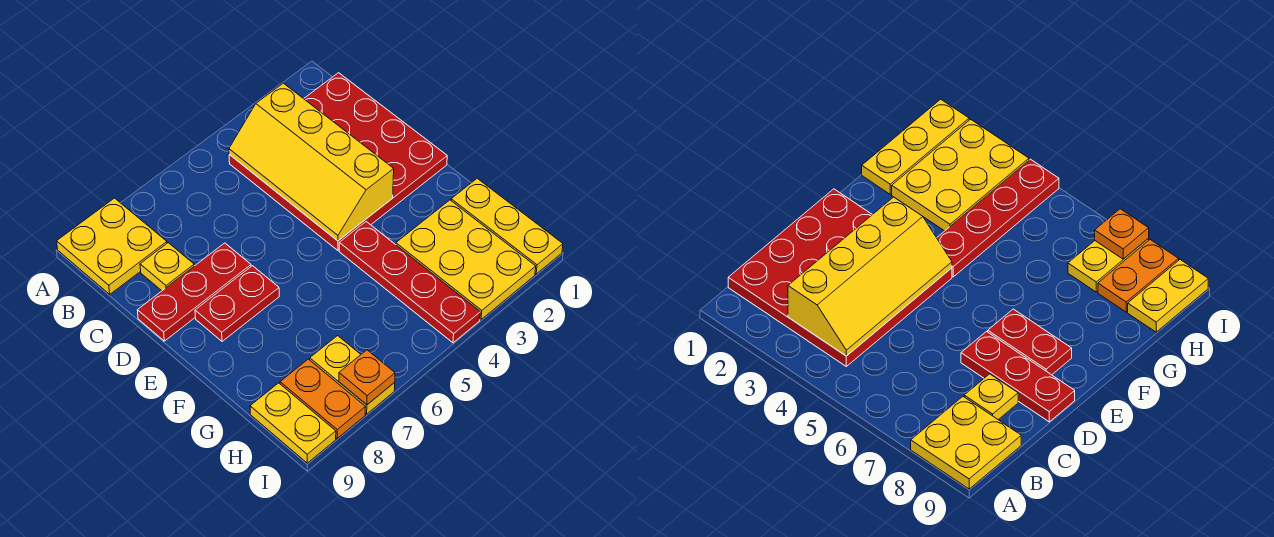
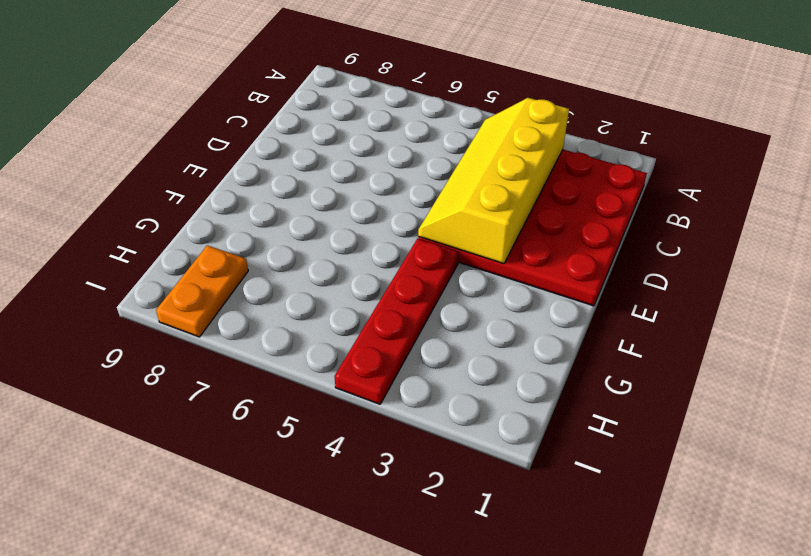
none -> yellow 2x2 plate [57,198,167,294]
none -> yellow 1x1 plate [140,243,194,291]
none -> red 1x3 plate [137,243,251,341]

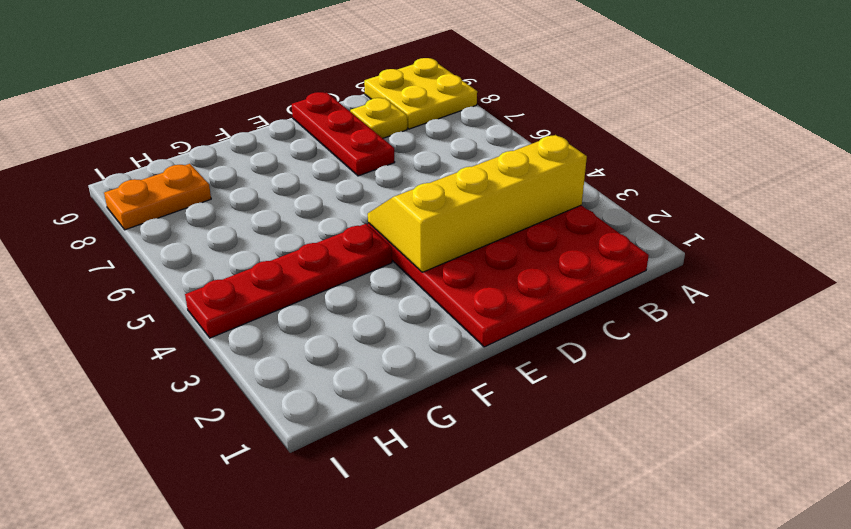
none -> red 1x2 plate [195,266,279,341]
none -> yellow 1x3 plate [451,178,563,274]
none -> yellow 2x3 plate [396,200,536,320]

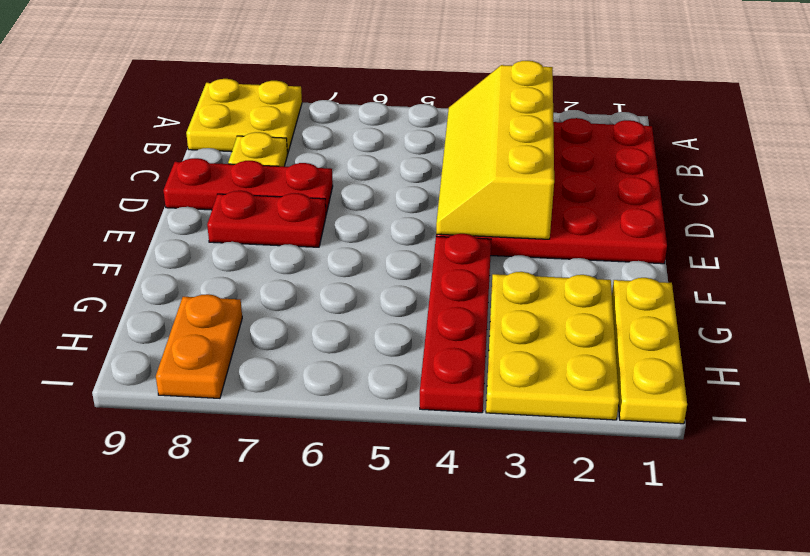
none -> yellow 1x2 plate [310,336,395,414]
none -> yellow 1x2 plate [250,383,336,463]
none -> orange 1x1 plate [339,350,395,405]

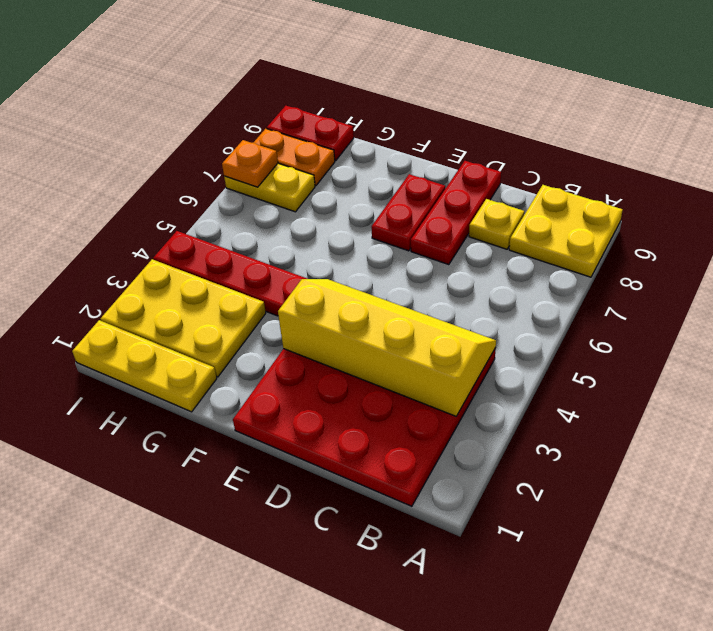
red 1x2 plate [267,106,354,161] -> yellow 1x2 plate [250,383,336,463]

